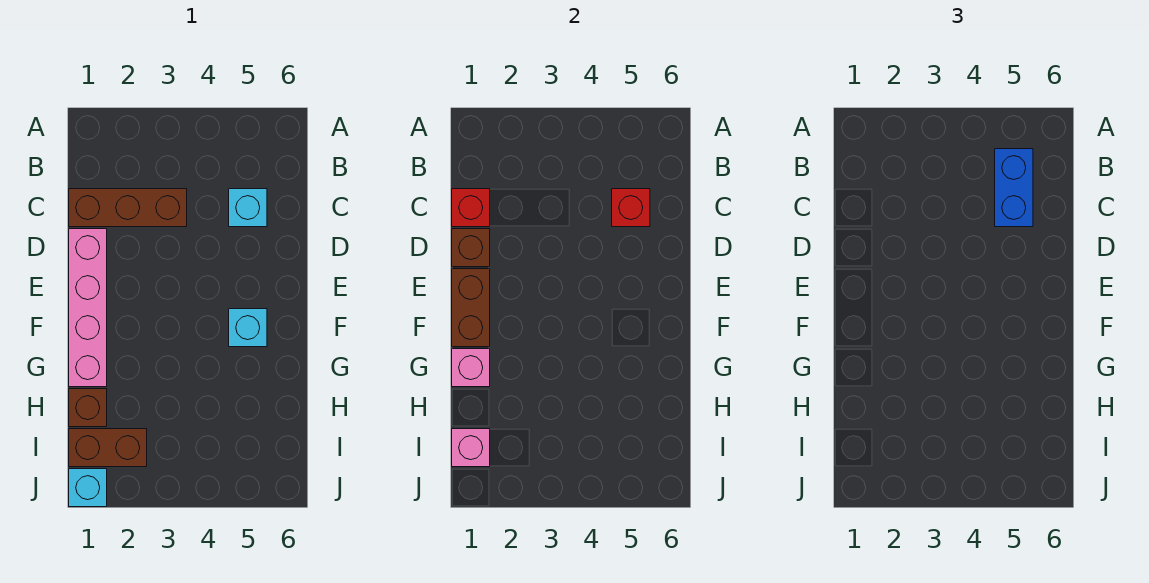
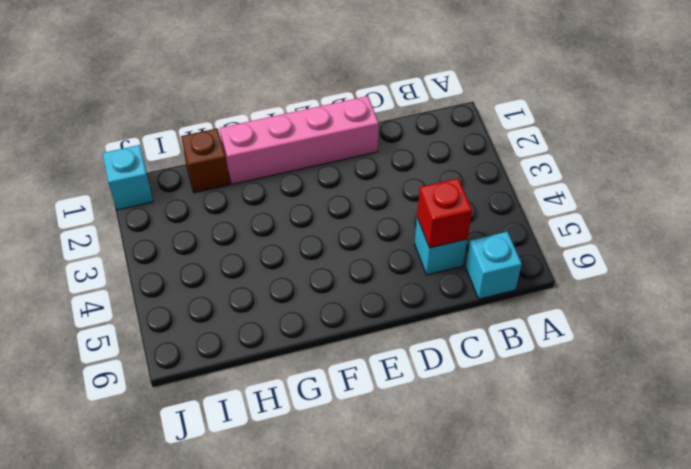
cyan 1x1 brick [466,232,522,299] -> cyan 1x1 brick moved to [229,309,267,347]
none -> brown 1x3 brick [69,189,187,227]
none -> brown 1x2 brick [69,429,147,467]
none -> red 1x1 brick [452,189,490,227]

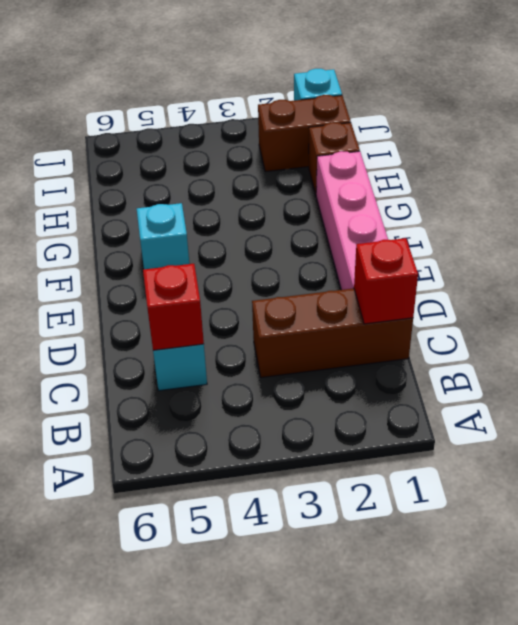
none -> brown 1x1 brick [452,229,490,267]
none -> brown 1x2 brick [452,269,490,347]
none -> pink 1x1 brick [452,349,490,387]

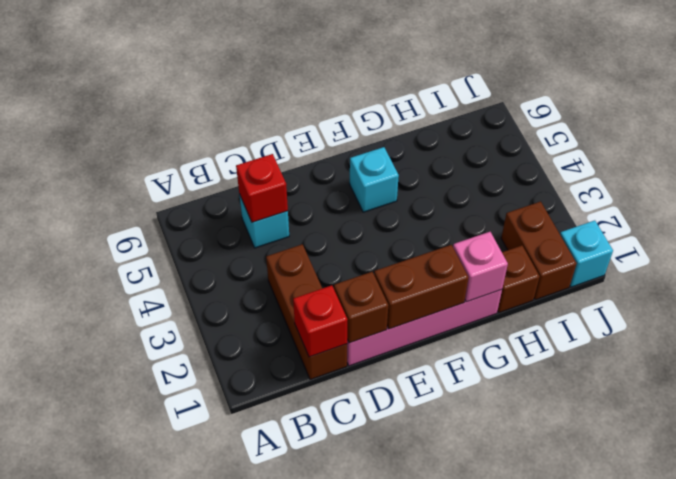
none -> pink 1x1 brick [452,429,490,467]
none -> blue 1x2 brick [995,149,1033,227]

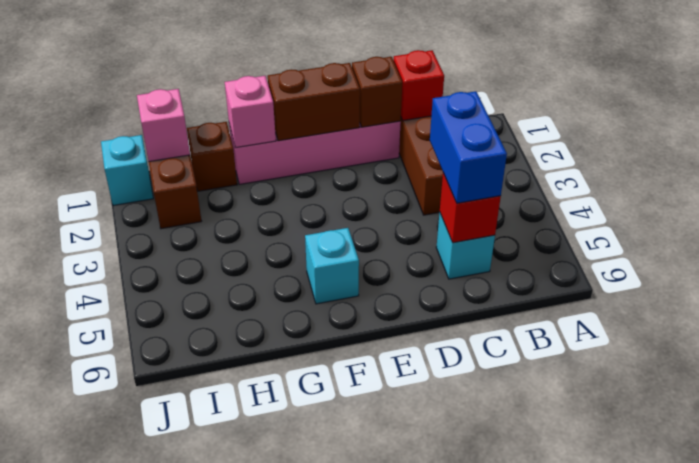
blue 1x2 brick [430,91,507,203] -> blue 1x2 brick turned to [995,149,1033,227]

